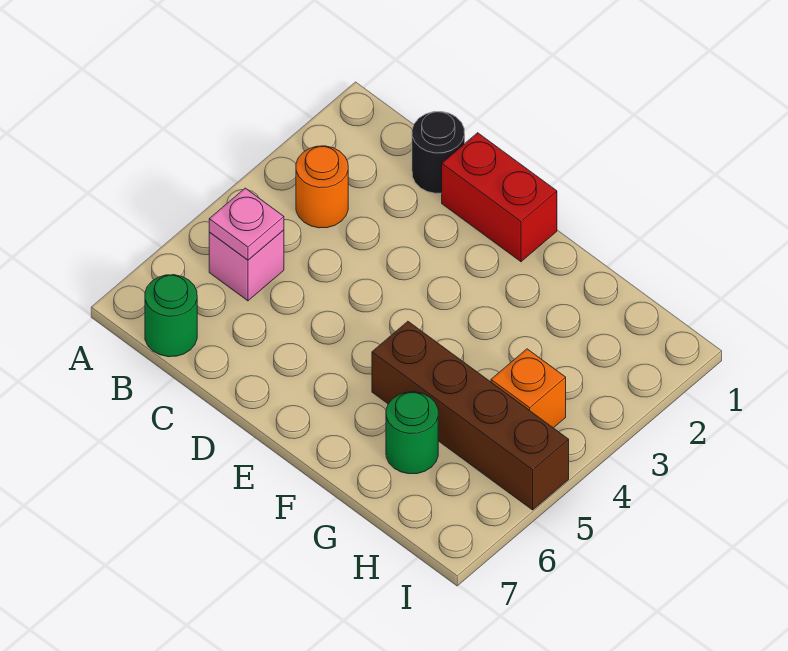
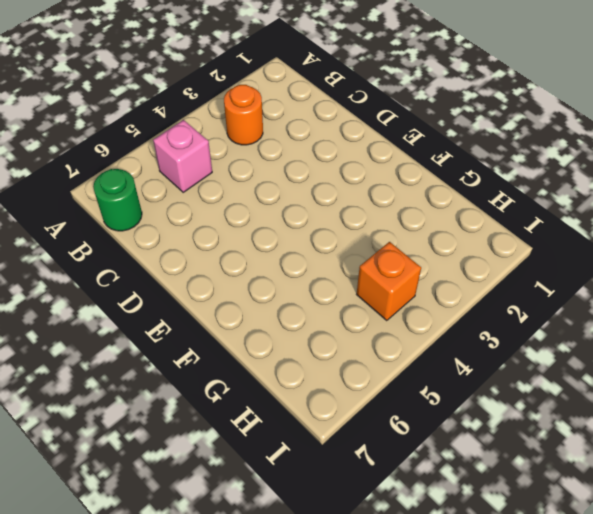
none -> black 1x1 round brick [412,112,465,193]
none -> red 1x2 brick [442,133,557,262]

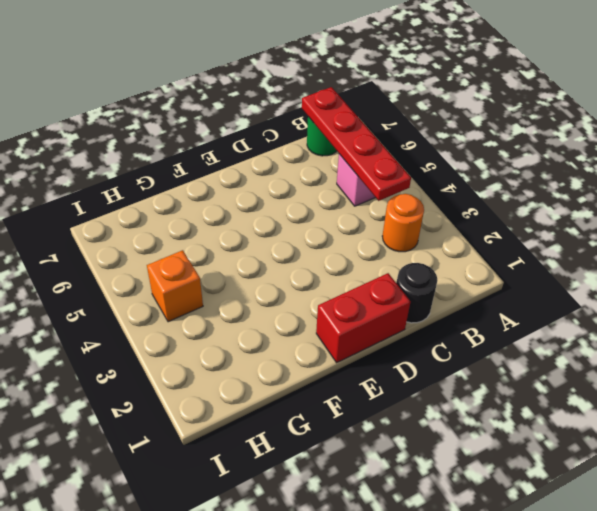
red 1x4 plate [302,87,411,201] -> pink 1x1 plate [209,188,284,260]
none -> brown 1x4 brick [372,321,569,510]
none -> green 1x1 round brick [386,392,438,474]

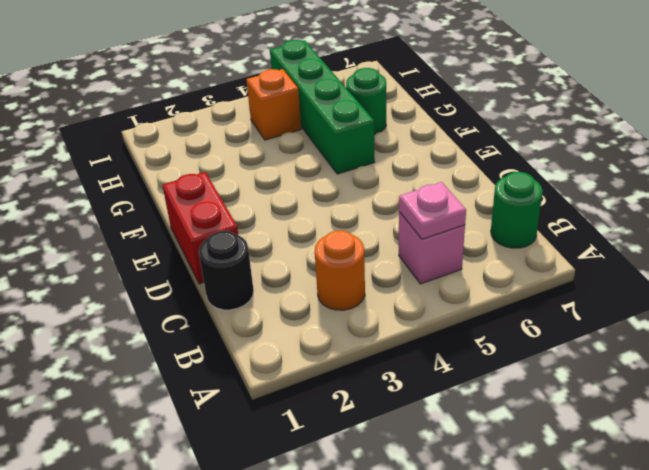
green 1x4 brick [270,40,375,174] -> brown 1x4 brick [372,321,569,510]

